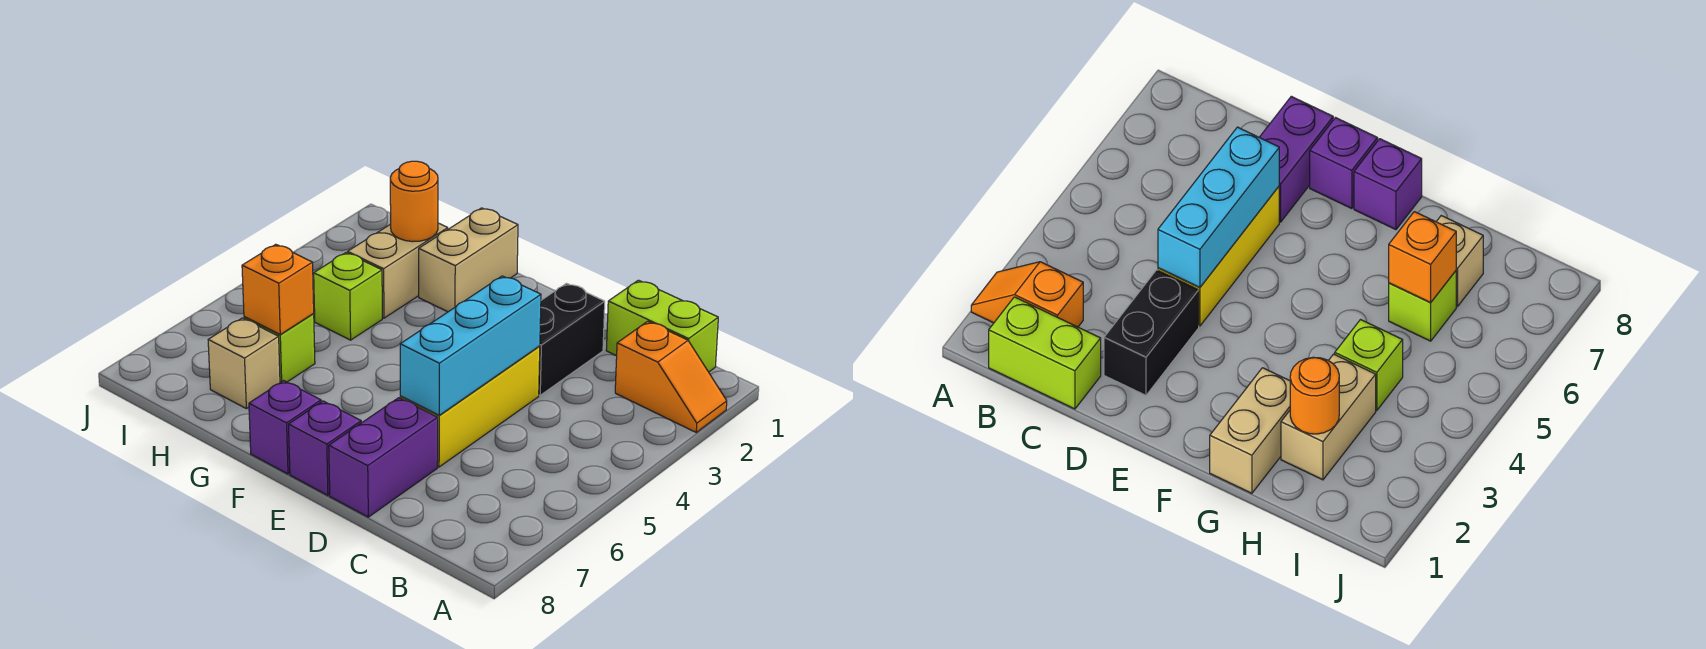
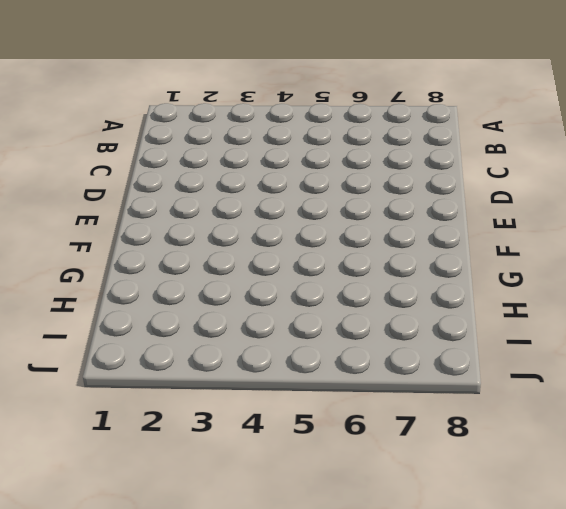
none -> orange 1x2 slope [615,321,727,432]
none -> lime 1x2 brick [606,280,718,372]
none -> black 1x2 brick [539,283,605,395]

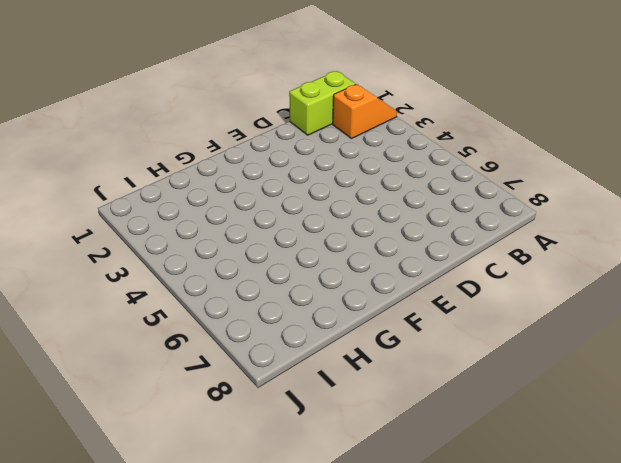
none -> black 1x2 brick [539,283,605,395]
none -> yellow 1x3 brick [400,346,540,467]
none -> purple 1x2 brick [329,398,438,517]

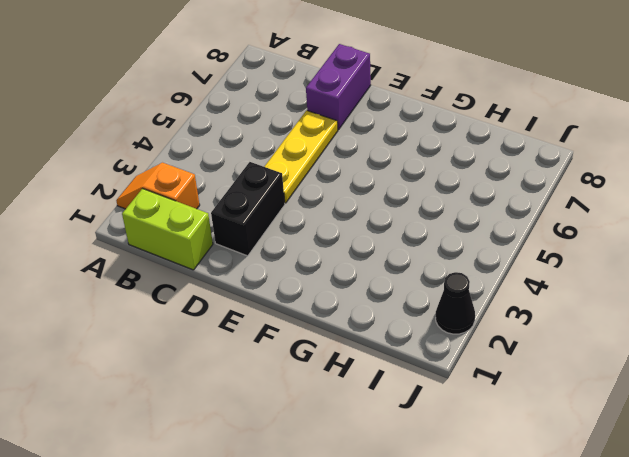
yellow 1x3 plate [264,110,338,203] -> yellow 1x3 brick [400,346,540,467]
black 1x1 cone [436,272,475,334] -> none
none -> purple 1x1 brick [289,401,361,495]
none -> purple 1x1 brick [249,381,321,474]
none -> tan 1x2 brick [419,208,518,312]

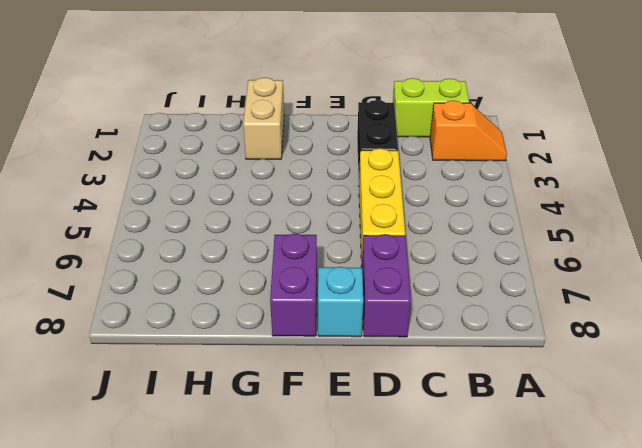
cyan 1x1 brick [318,267,363,337] -> purple 1x1 brick [289,401,361,495]
purple 1x2 brick [270,234,317,336] -> purple 1x1 brick [249,381,321,474]
none -> tan 1x2 brick [348,223,448,318]
none -> lime 1x1 brick [314,253,382,340]
none -> lime 1x1 brick [244,314,315,382]

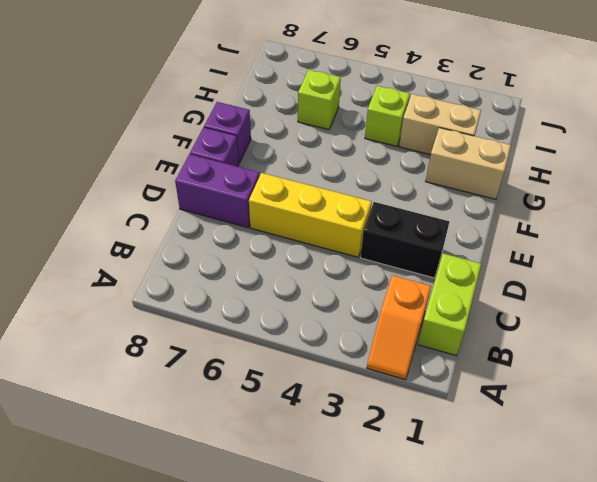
none -> tan 1x1 brick [208,318,280,409]
none -> cyan 1x3 brick [400,276,541,415]
none -> orange 1x1 round brick [390,161,438,242]

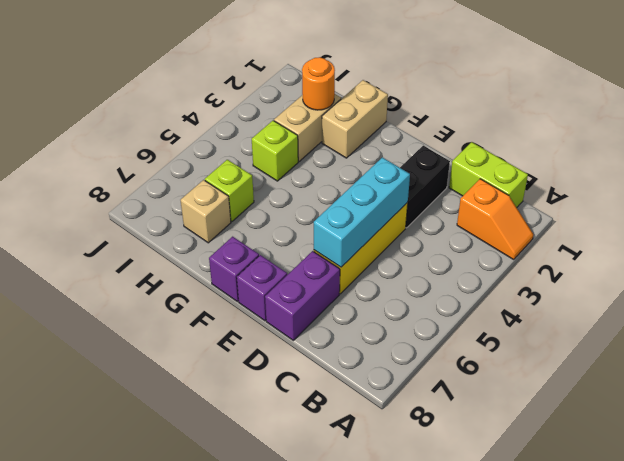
none -> orange 1x1 brick [242,244,314,334]

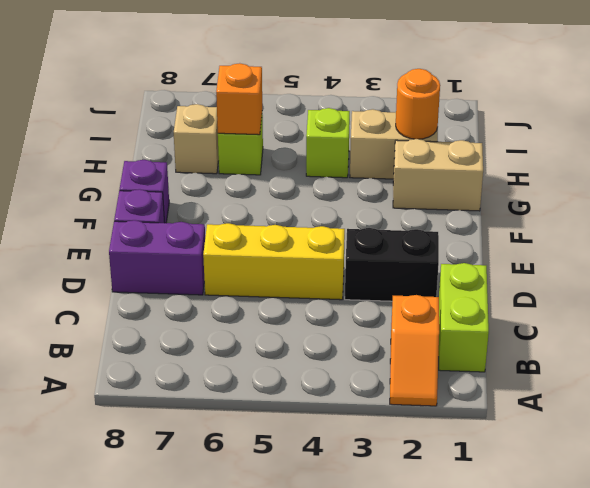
none -> cyan 1x3 brick [400,276,541,415]

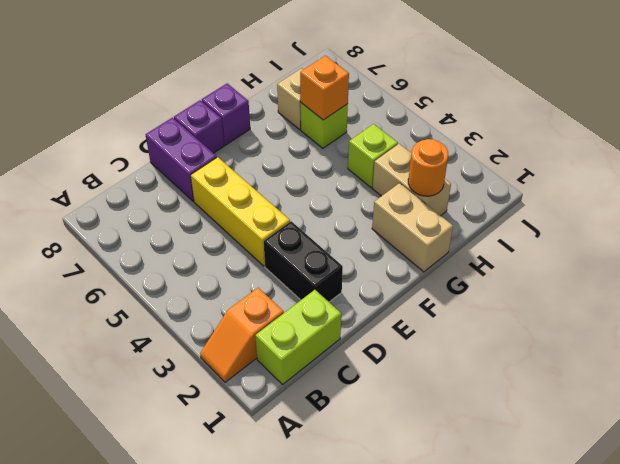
none -> cyan 1x3 brick [400,276,541,415]

